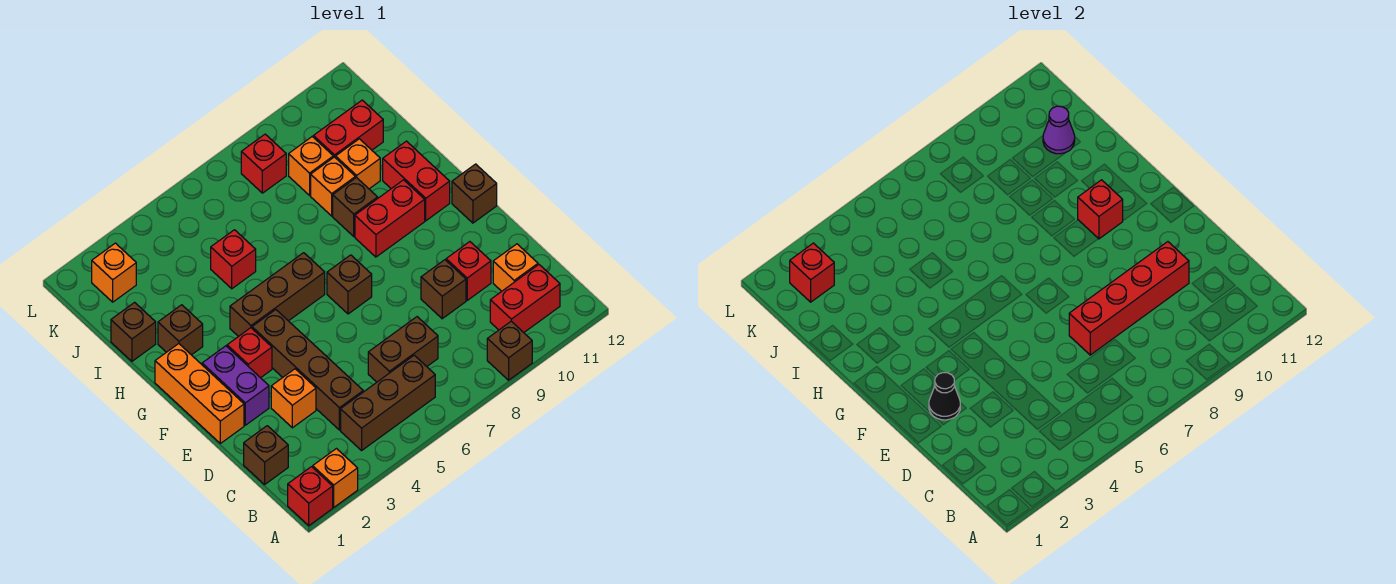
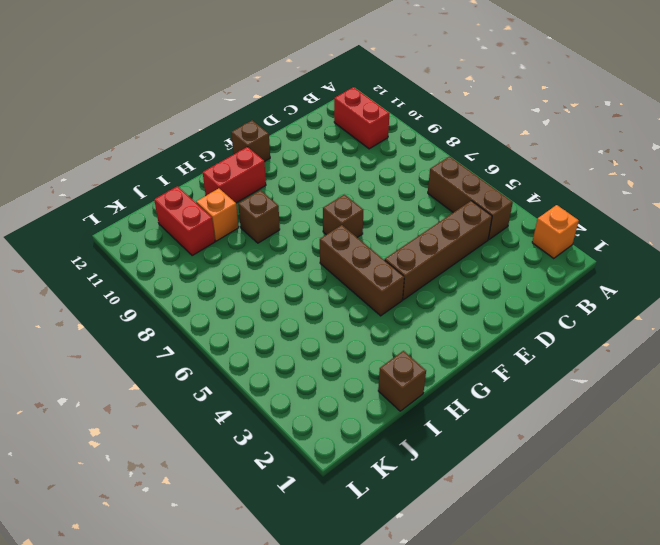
none -> red 1x1 brick [288,467,333,526]
none -> brown 1x1 brick [487,321,532,380]
none -> brown 1x1 brick [244,426,288,485]
none -> brown 1x2 brick [368,317,438,382]

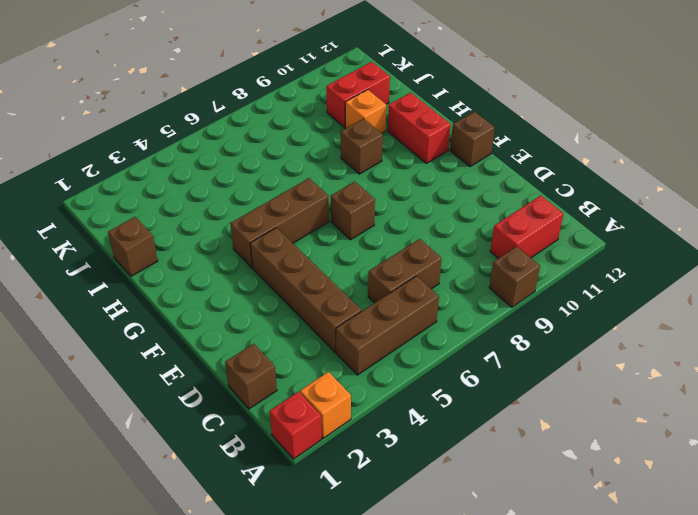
none -> orange 1x1 brick [493,244,538,291]
none -> orange 1x1 brick [271,369,316,428]
none -> brown 1x1 brick [421,260,466,319]
none -> red 1x1 brick [446,242,491,300]

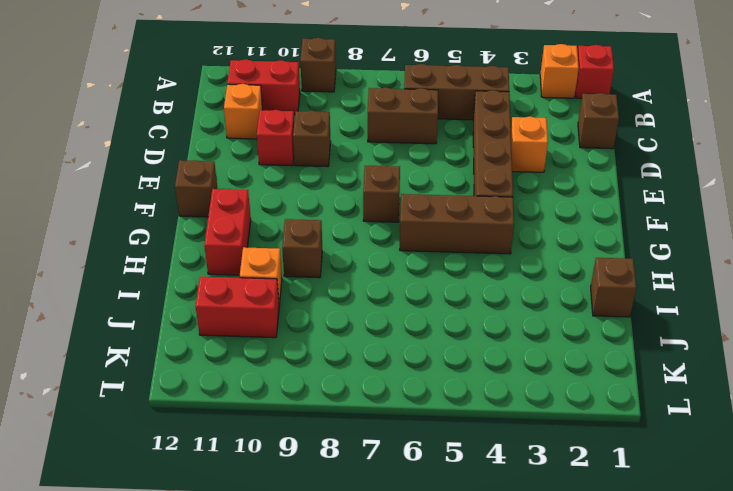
none -> orange 1x3 brick [155,344,244,443]
none -> purple 1x2 brick [202,346,269,425]
none -> red 1x1 brick [227,328,272,378]
none -> red 1x2 brick [355,180,425,257]

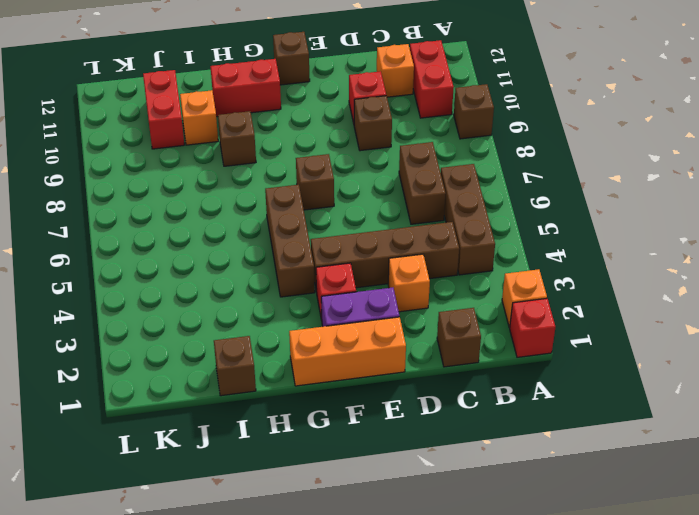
none -> red 1x2 brick [355,180,425,257]
none -> brown 1x1 brick [158,305,203,355]
none -> red 1x1 brick [211,230,256,289]
none -> orange 1x1 brick [311,157,355,216]

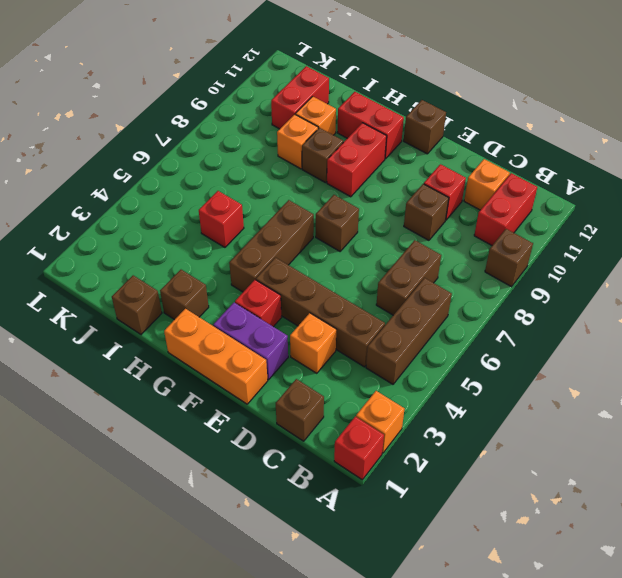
none -> orange 1x1 brick [289,137,333,195]
none -> orange 1x1 brick [92,243,136,302]
none -> red 1x1 brick [241,134,286,193]
none -> red 1x4 brick [1069,242,1189,355]

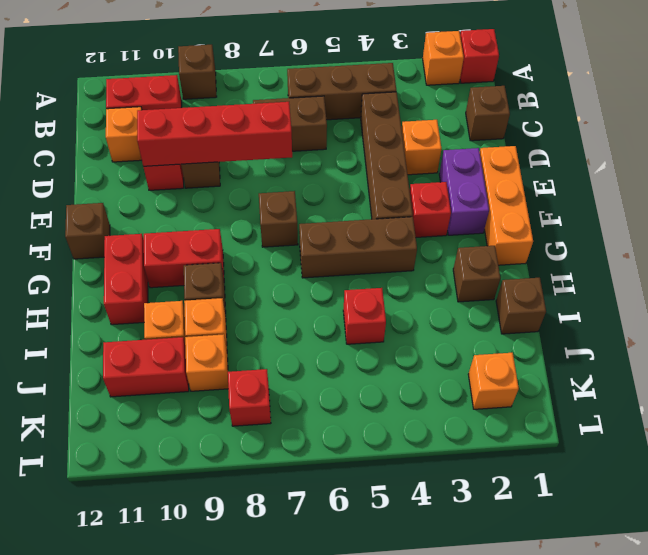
none -> black 1x1 cone [929,373,960,420]
none -> red 1x1 brick [1078,180,1123,239]
none -> purple 1x1 cone [1043,106,1075,154]
none -> red 1x1 brick [790,243,834,302]

